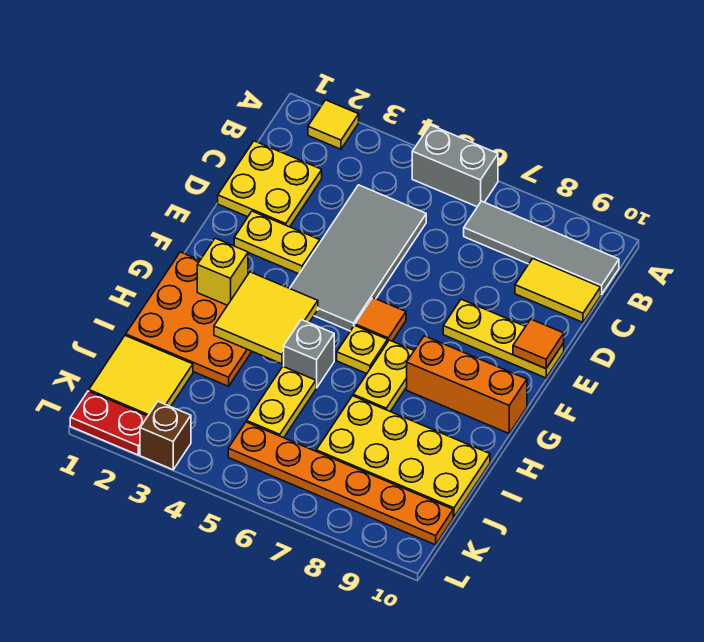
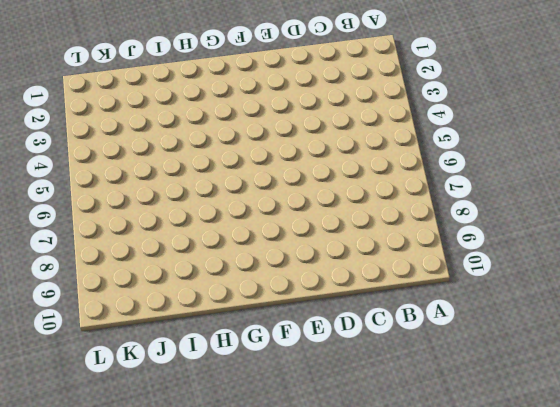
none -> yellow 1x1 tile [308,100,359,149]
none -> grey 1x2 brick [412,125,498,207]
none -> grey 1x4 tile [464,201,619,295]

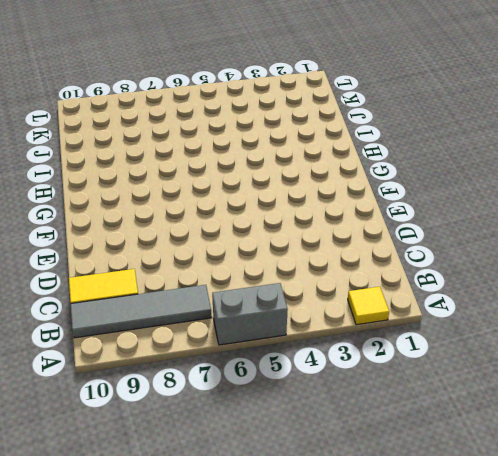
none -> yellow 2x2 plate [218,141,322,227]
none -> grey 2x4 tile [290,185,426,331]
none -> yellow 1x2 plate [234,211,320,274]

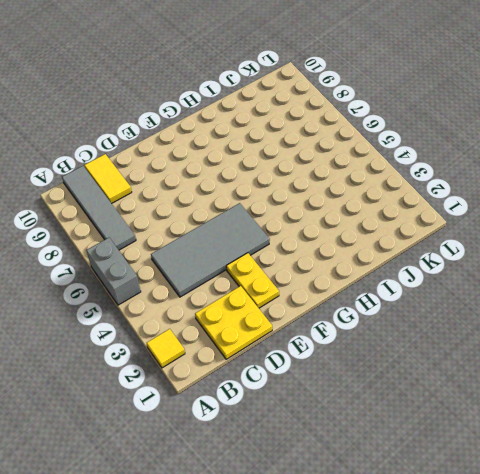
none -> yellow 1x3 plate [443,299,564,378]
none -> orange 1x1 tile [355,298,406,341]
none -> orange 3x3 plate [126,252,252,386]

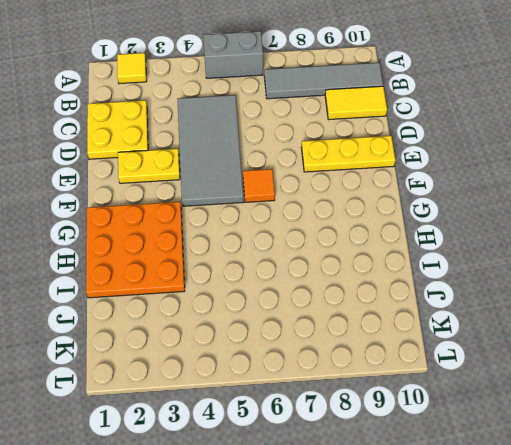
none -> yellow 1x1 plate [337,326,388,374]
none -> yellow 1x2 plate [353,340,414,411]
none -> orange 1x3 brick [407,336,527,433]

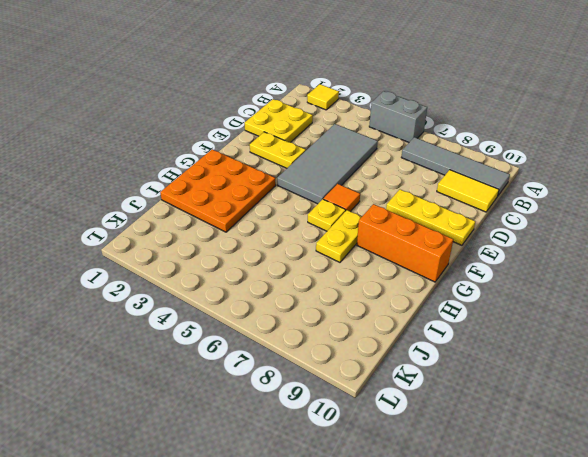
none -> grey 1x1 brick [284,320,334,388]
none -> yellow 1x2 plate [247,366,316,438]
none -> yellow 2x4 plate [316,396,490,517]

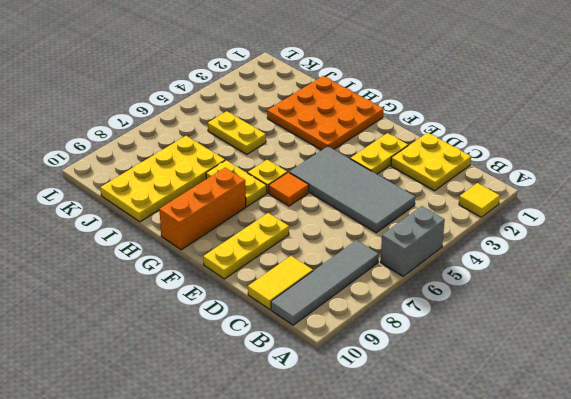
none -> grey 1x1 brick [284,320,334,388]
none -> yellow 2x2 tile [89,335,193,416]
none -> orange 1x6 plate [228,422,453,545]

